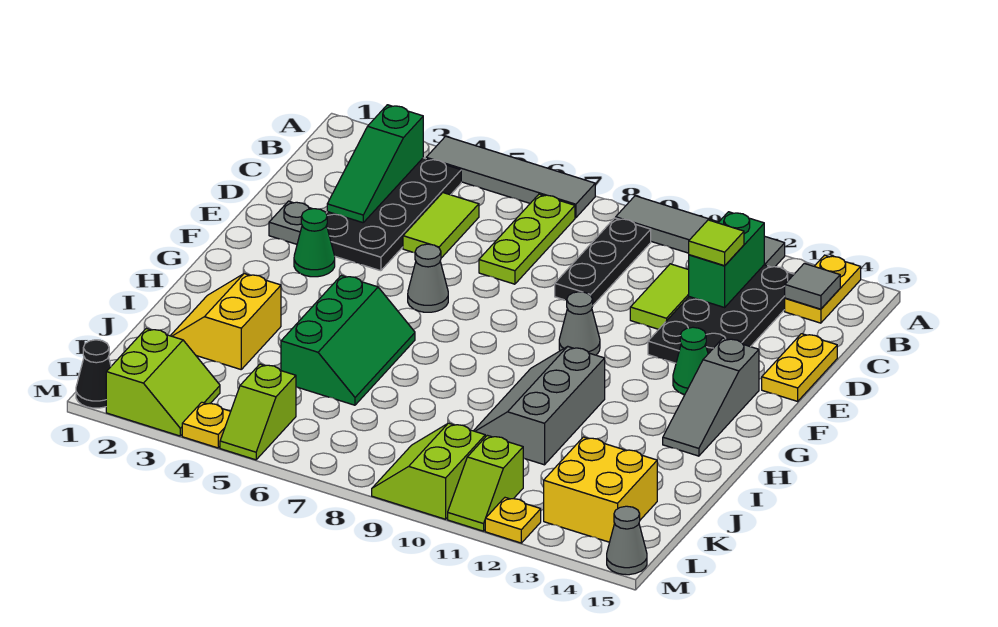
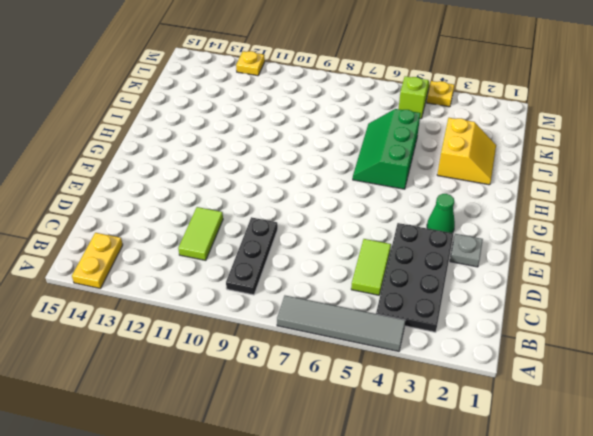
none -> grey 1x4 tile [616,196,785,267]
none -> lime 1x3 plate [479,194,575,284]
none -> black 2x4 plate [648,265,794,363]
none -> yellow 1x2 plate [762,334,837,401]

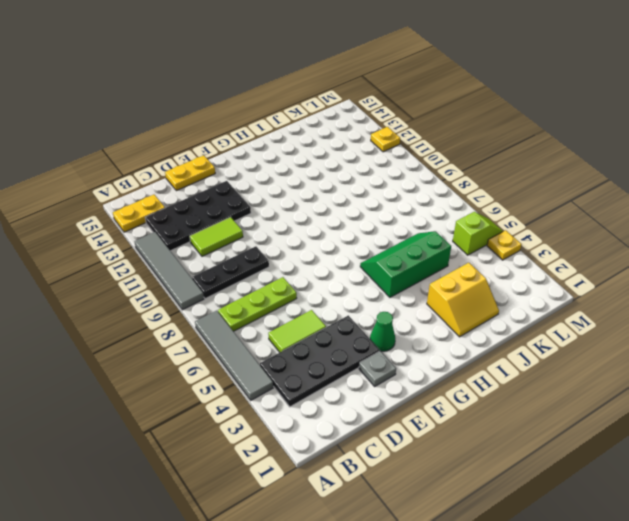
none -> grey 1x1 cone [408,244,448,312]
none -> grey 1x1 cone [559,292,600,355]
none -> green 1x1 cone [673,327,708,395]
none -> grey 1x3 slope [663,338,759,456]

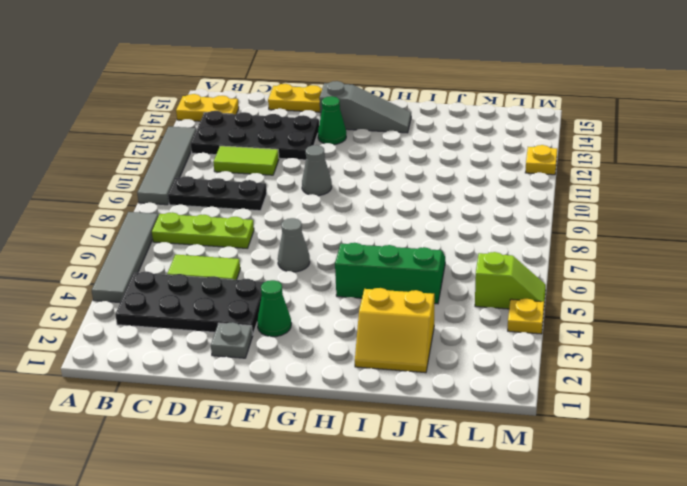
none -> grey 2x3 slope [474,346,605,465]
none -> yellow 2x2 brick [544,437,657,542]
none -> lime 2x2 slope [106,328,220,436]
none -> lime 2x2 slope [372,423,485,519]

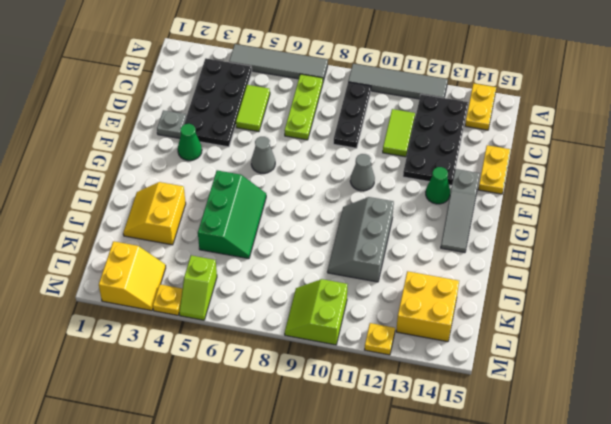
yellow 2x2 slope [99,241,166,311] -> lime 2x2 slope [106,328,220,436]
none -> lime 1x2 slope [448,435,523,531]
none -> black 1x1 cone [76,340,111,408]
none -> grey 1x1 cone [607,506,647,575]
none -> green 1x3 slope [327,105,423,223]

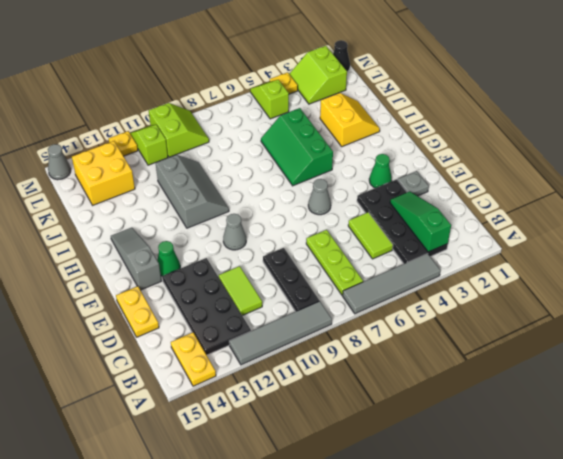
none -> green 1x2 brick [689,212,764,307]
none -> grey 1x1 tile [785,263,840,309]
none -> lime 1x1 tile [689,220,744,266]

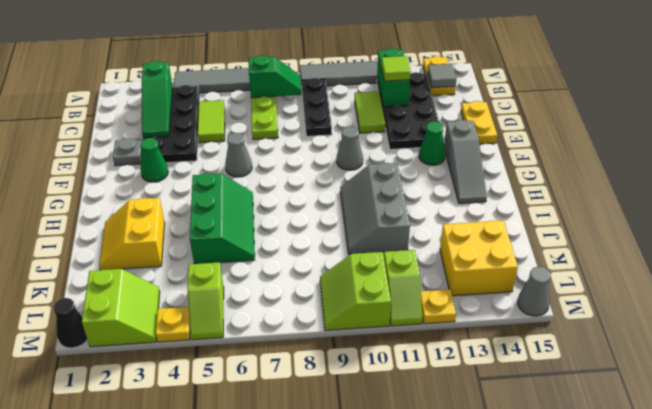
green 1x2 slope [249,55,302,98] -> none

